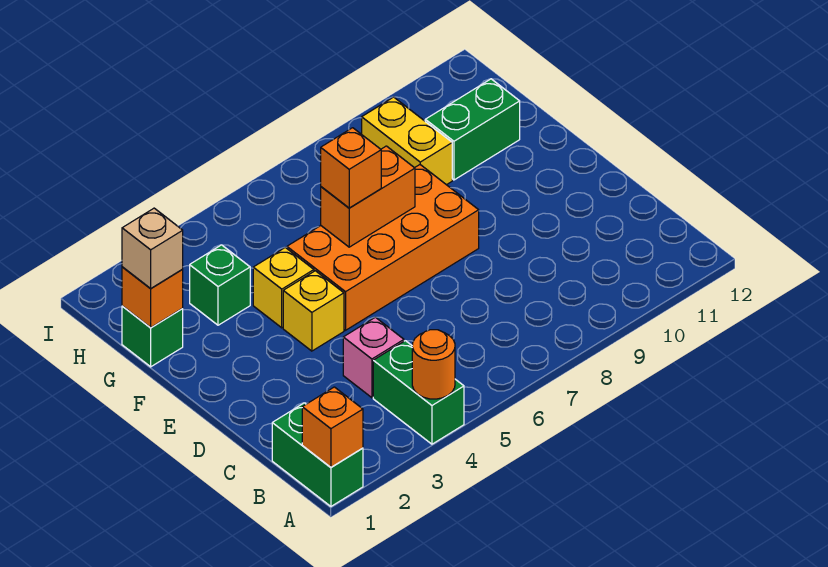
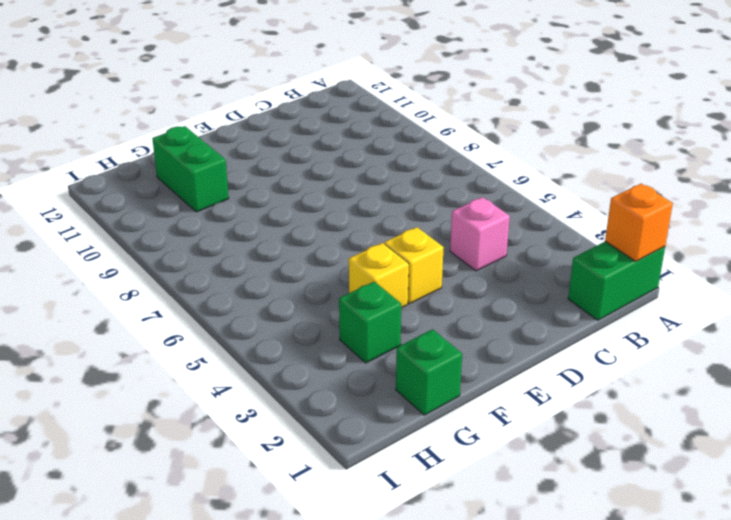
none -> green 1x2 brick [373,341,464,444]
none -> orange 2x4 brick [287,165,479,330]
none -> yellow 1x2 brick [362,97,452,185]

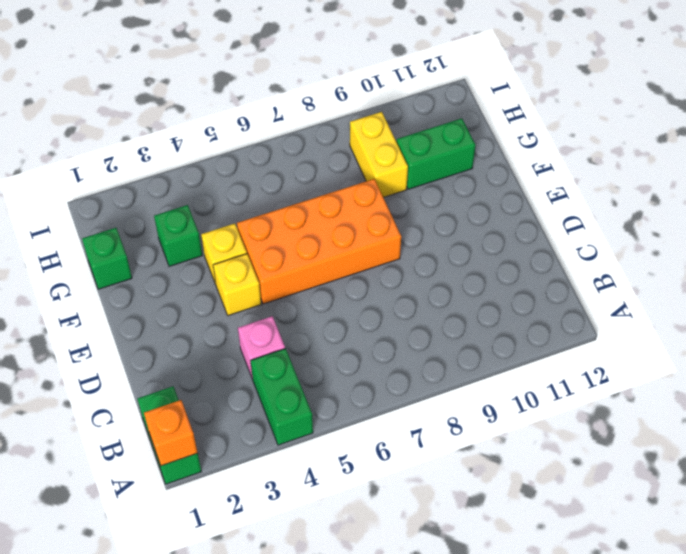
none -> orange 1x1 round brick [412,330,455,399]
none -> orange 1x2 brick [321,146,415,247]
none -> orange 1x1 brick [122,267,183,328]

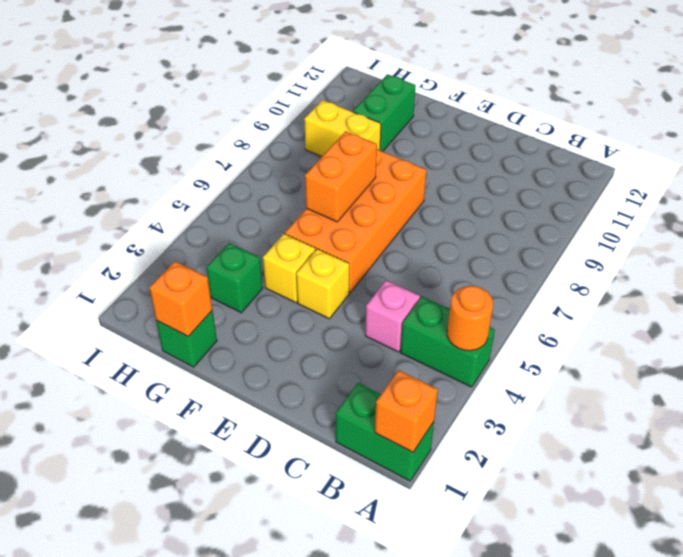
none -> orange 1x1 brick [321,128,381,208]
none -> tan 1x1 brick [122,208,183,289]

